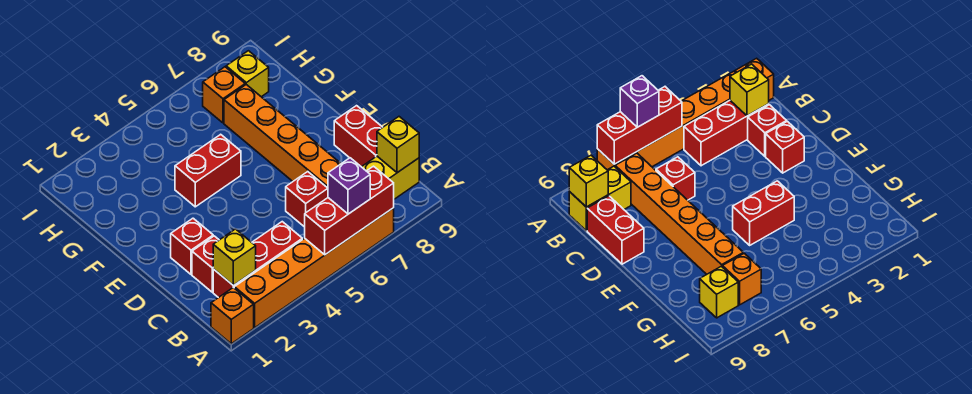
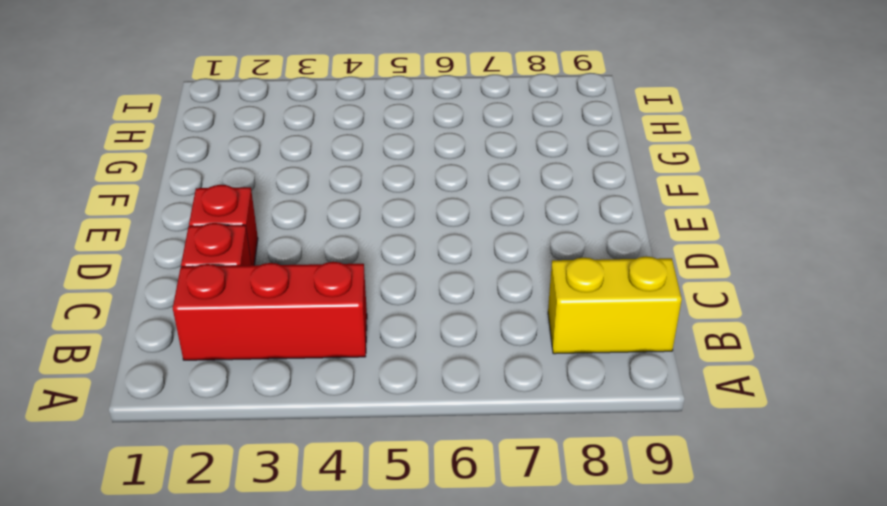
none -> orange 1x1 brick [211,288,254,344]
none -> orange 1x6 brick [234,208,394,328]
none -> orange 1x6 brick [224,85,341,188]

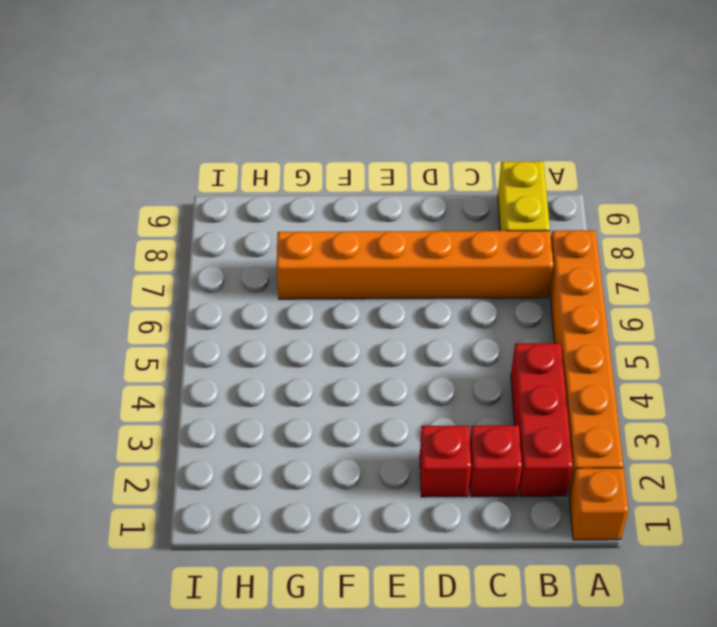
none -> red 1x1 brick [286,172,328,227]
none -> red 1x2 brick [334,106,383,167]
none -> red 1x2 brick [175,134,241,207]

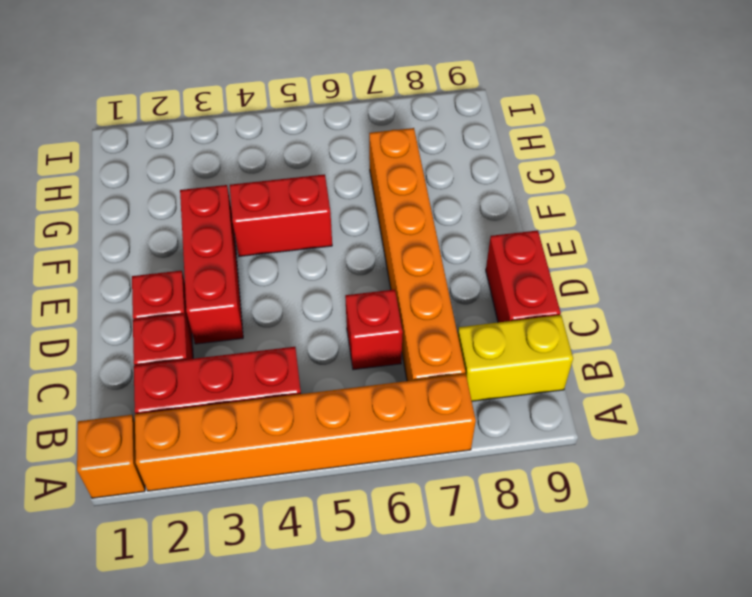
red 1x3 brick [180,185,243,344] -> red 1x3 brick turned to [305,166,394,255]
none -> orange 1x1 brick [203,67,245,123]
none -> yellow 1x1 brick [226,51,269,97]
none -> yellow 1x1 brick [213,229,256,286]

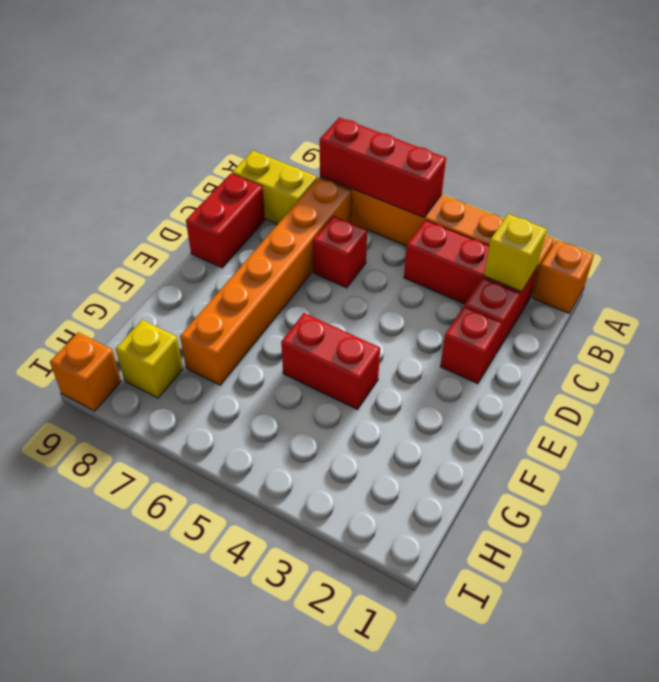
orange 1x1 brick [50,332,121,411] -> orange 1x1 brick moved to [203,67,245,123]
none -> yellow 1x1 brick [377,117,419,173]
none -> purple 1x1 brick [328,158,370,214]

